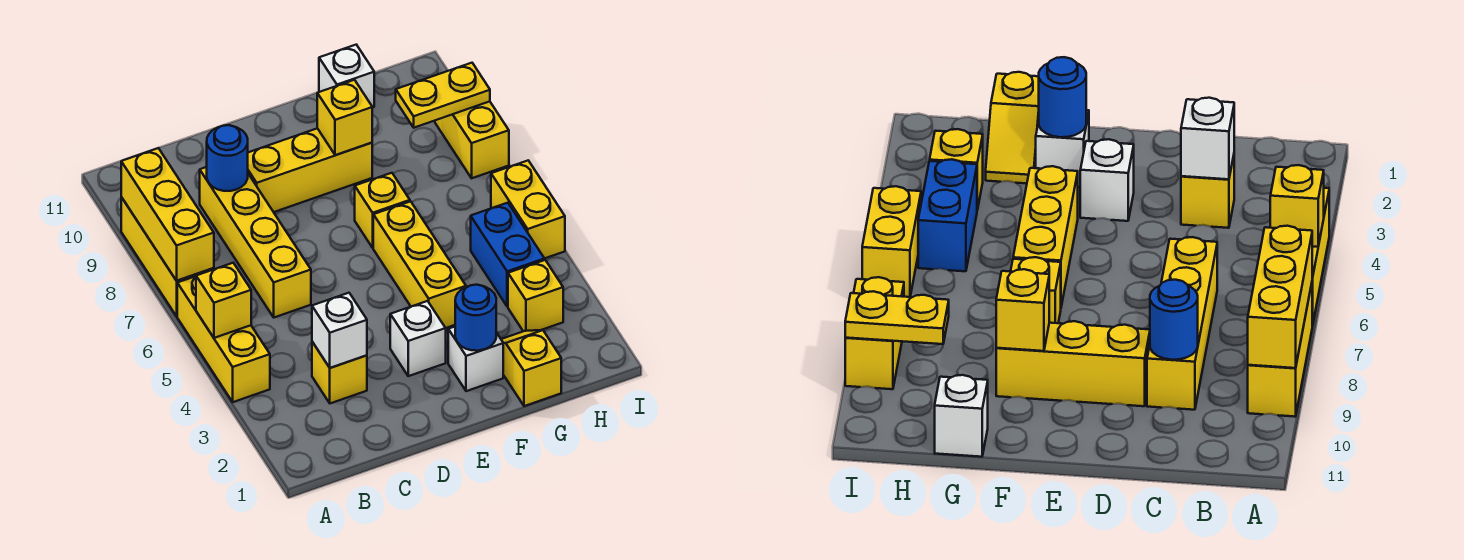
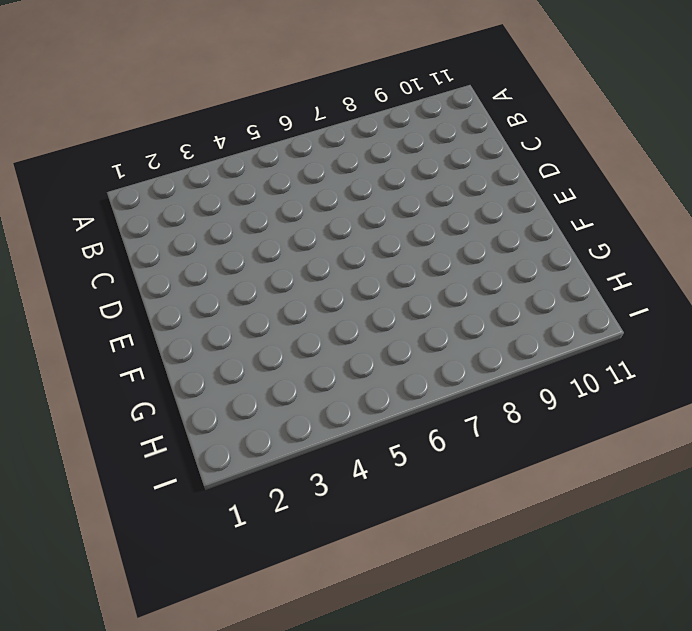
none -> yellow 1x3 brick [177,276,270,402]
none -> yellow 1x3 brick [121,197,214,316]
none -> yellow 1x1 brick [312,342,367,403]

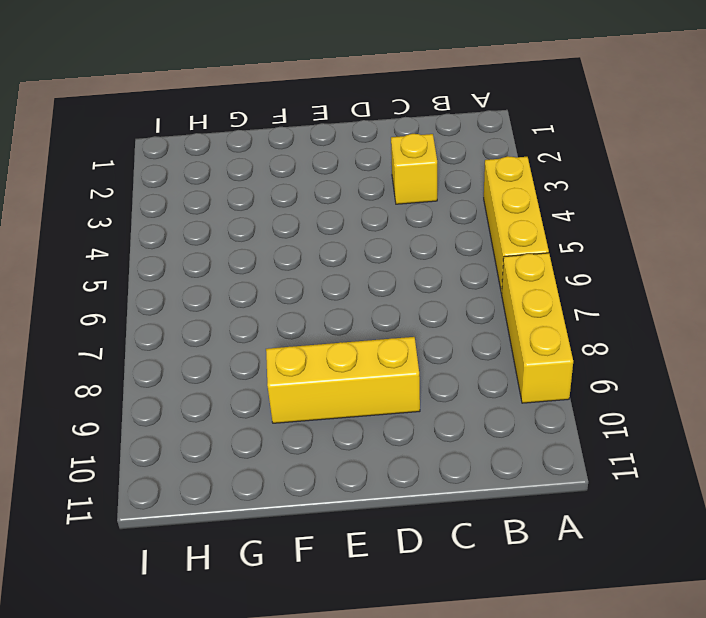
none -> yellow 1x4 brick [200,167,311,317]
none -> white 1x1 brick [390,301,446,376]
none -> white 1x1 brick [448,327,503,391]

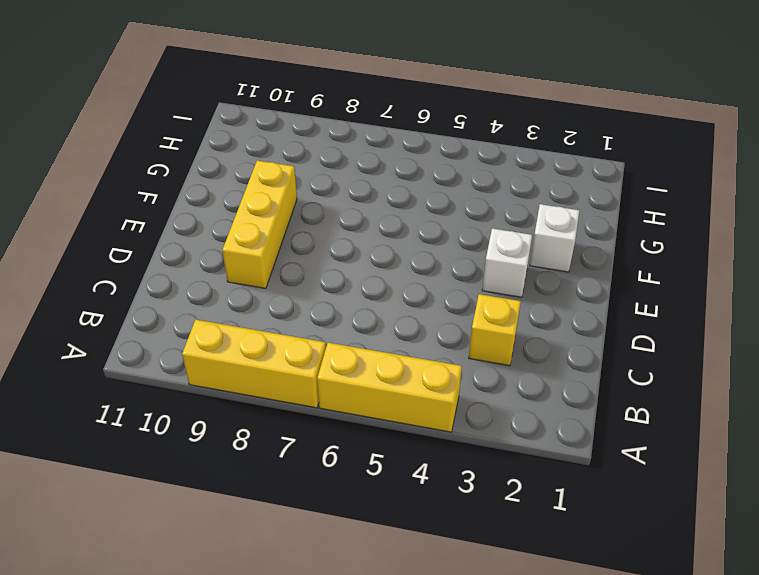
none -> yellow 1x4 brick [200,167,311,317]
none -> yellow 1x3 brick [373,201,466,328]
none -> yellow 1x1 brick [355,173,410,248]

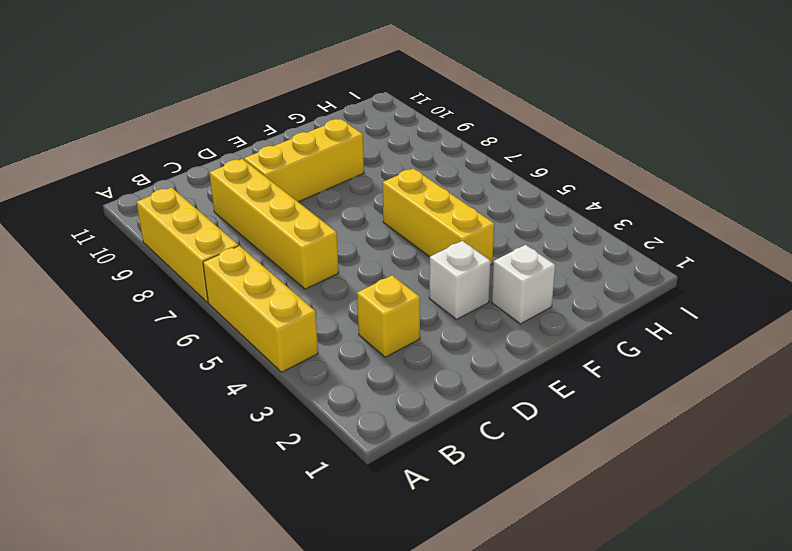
none -> yellow 1x1 brick [355,173,410,248]
none -> yellow 1x2 slope [501,330,561,406]
none -> white 1x1 brick [319,45,374,108]

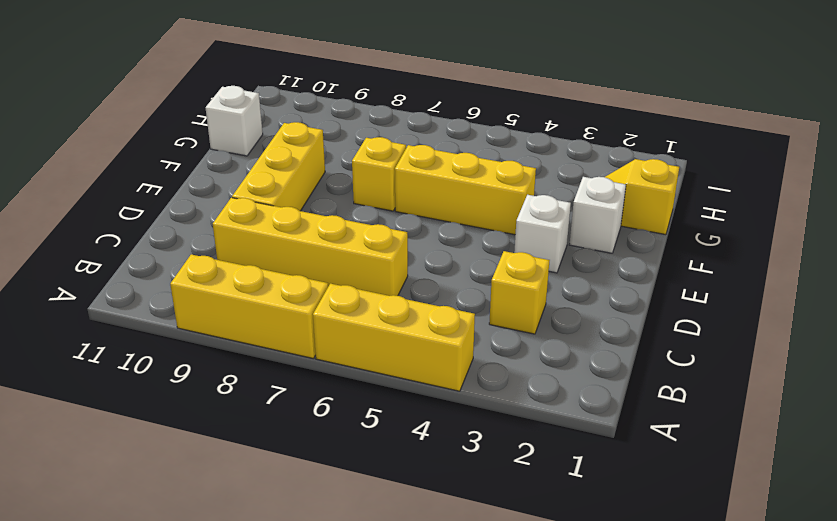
none -> yellow 1x1 brick [508,260,563,331]
none -> blue 1x2 brick [471,203,544,307]
none -> yellow 1x2 brick [491,161,565,259]

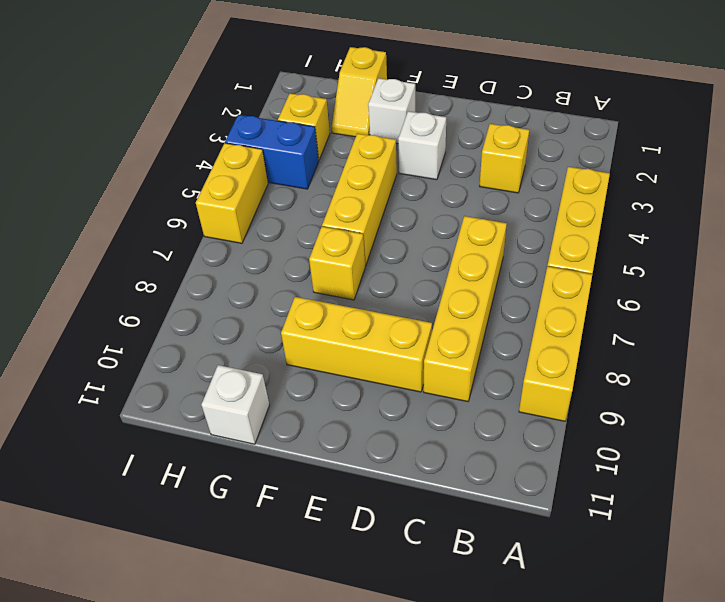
blue 1x2 brick [225,115,319,189] -> blue 1x2 brick turned to [471,203,544,307]
none -> yellow 1x2 brick [435,101,509,178]
none -> yellow 1x1 brick [196,263,251,338]
none -> yellow 1x3 brick [121,148,214,281]

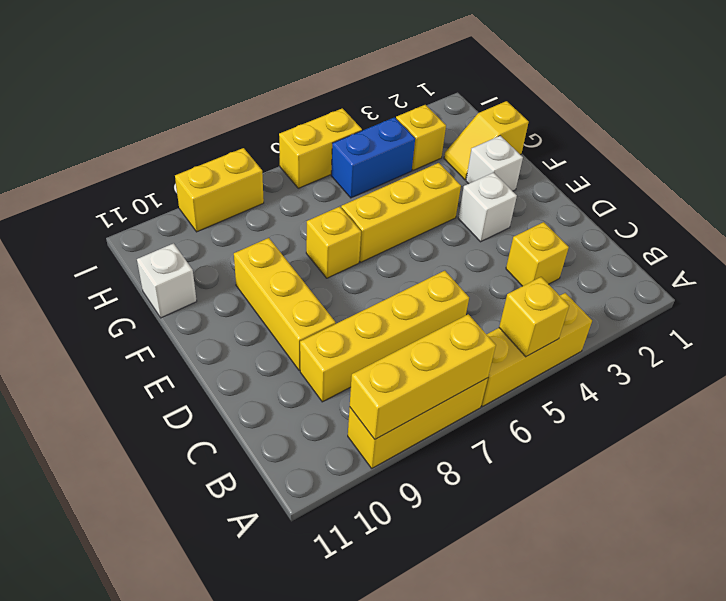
none -> white 1x1 brick [312,293,367,368]
none -> blue 1x1 round brick [207,125,248,191]
none -> blue 1x1 round brick [455,285,497,351]

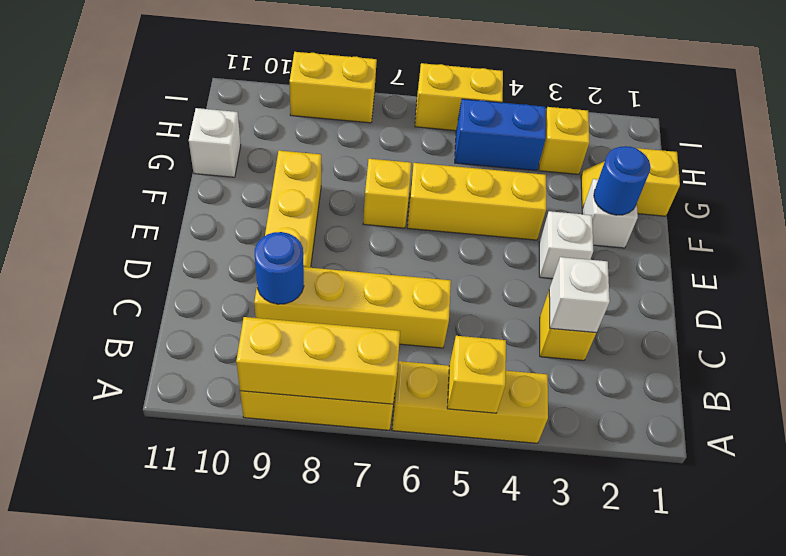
none -> yellow 1x1 brick [317,80,372,155]
none -> yellow 1x2 plate [396,63,490,128]

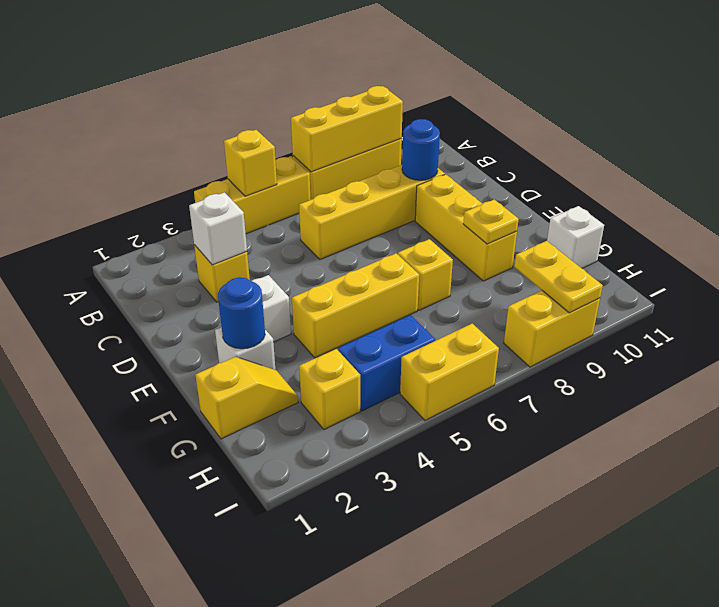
yellow 1x1 plate [463,199,519,244] -> yellow 1x1 brick [317,80,372,155]

